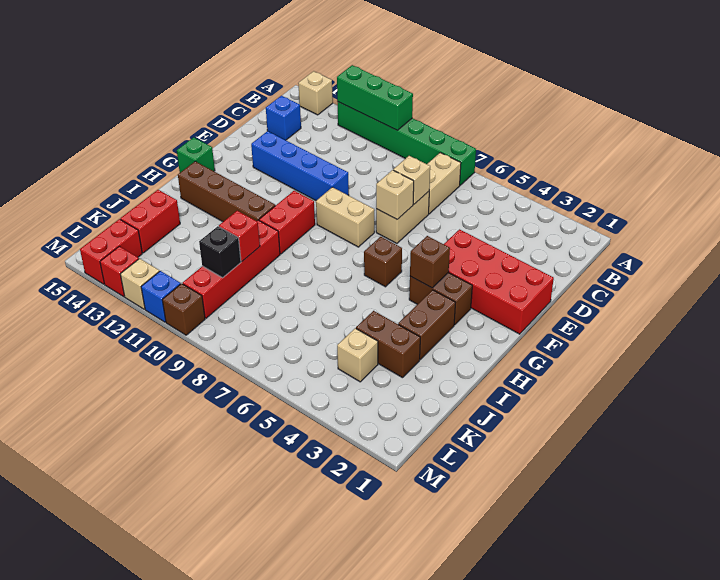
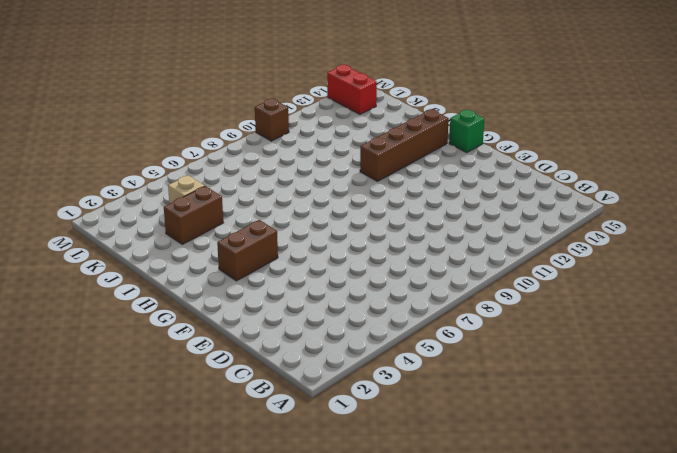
none -> green 1x6 brick [338,102,476,185]
none -> tan 1x1 brick [298,71,333,115]
none -> tan 1x2 brick [427,153,461,214]

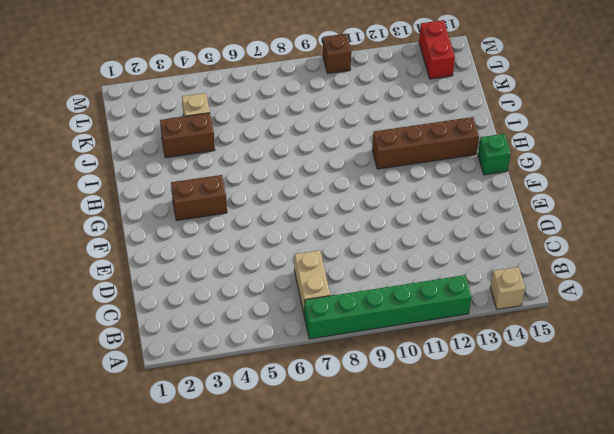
none -> blue 1x1 brick [266,96,301,140]
none -> tan 1x2 brick [376,192,429,243]
none -> red 2x4 brick [444,229,554,334]

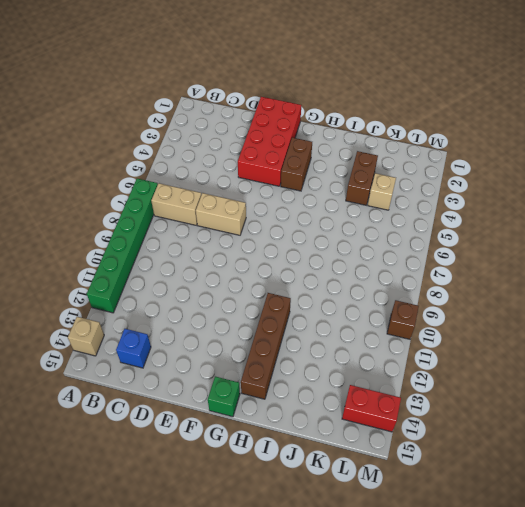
none -> blue 1x4 brick [251,131,349,200]
none -> tan 1x2 brick [316,187,374,247]
none -> brown 1x1 brick [364,237,402,287]

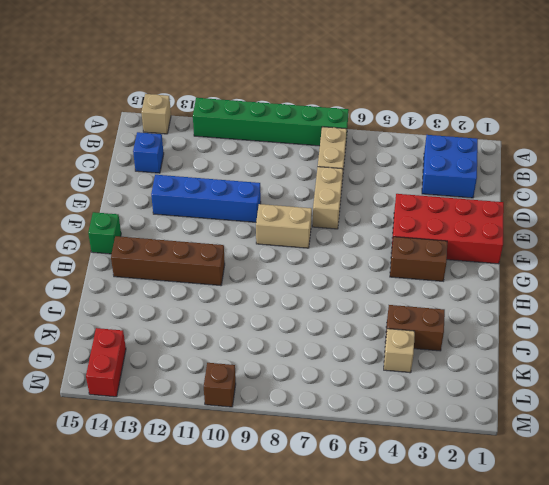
blue 2x2 brick [422,135,478,198] -> none
none -> brown 1x1 brick [364,237,402,287]
none -> red 1x2 brick [259,191,315,254]
none -> brown 1x2 brick [398,290,456,359]

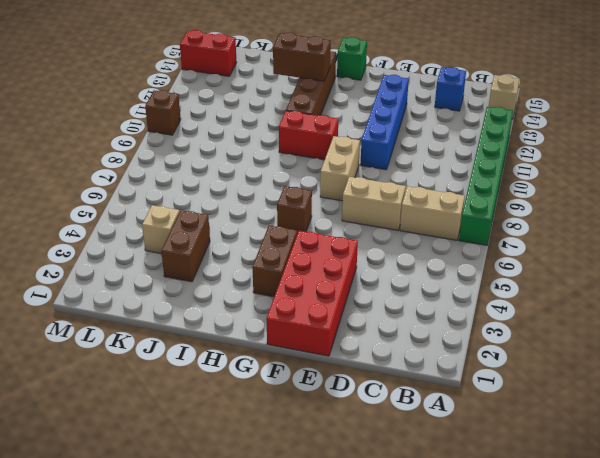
brown 1x2 brick [273,33,331,81] -> brown 1x2 brick moved to [398,290,456,359]
none -> red 1x4 brick [183,220,280,318]
none -> red 1x2 brick [120,190,180,253]
none -> blue 1x1 brick [141,271,181,322]

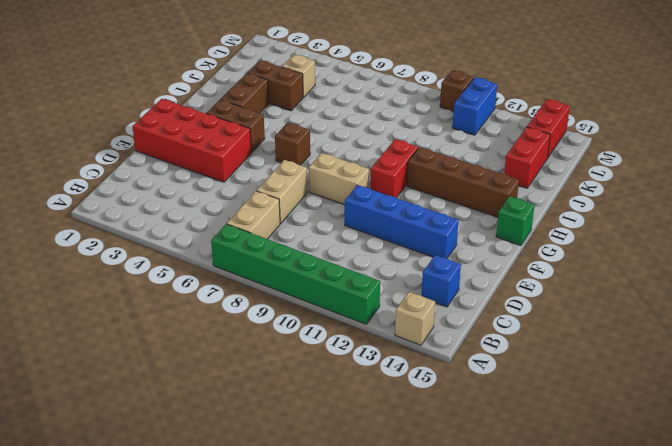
blue 1x2 brick [452,77,497,135] -> blue 1x1 brick [141,271,181,322]
none -> red 1x4 brick [183,220,280,318]
none -> tan 1x1 brick [120,259,160,309]
none -> red 1x1 brick [100,246,139,297]

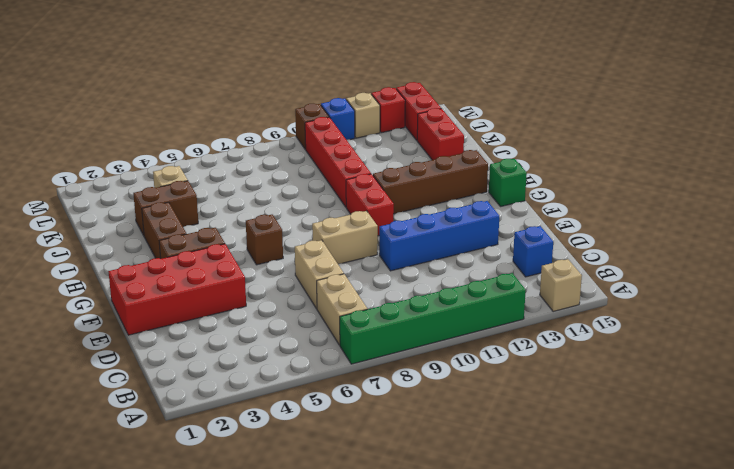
none -> green 1x3 brick [337,65,413,130]
none -> tan 1x1 brick [393,156,430,204]
none -> tan 1x1 brick [376,170,414,219]

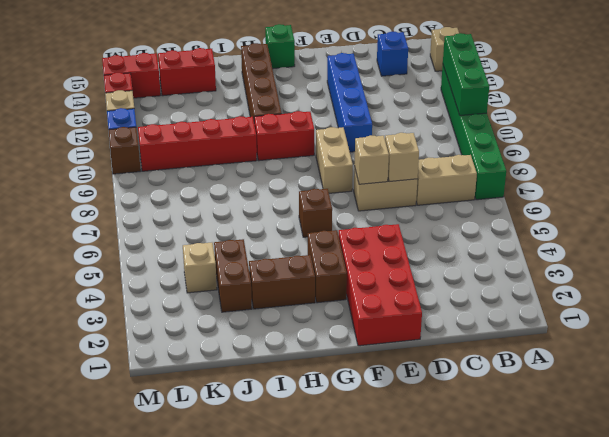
none -> brown 1x1 brick [410,236,450,288]
none -> red 1x1 brick [219,211,260,261]
none -> black 1x1 brick [199,226,241,278]

